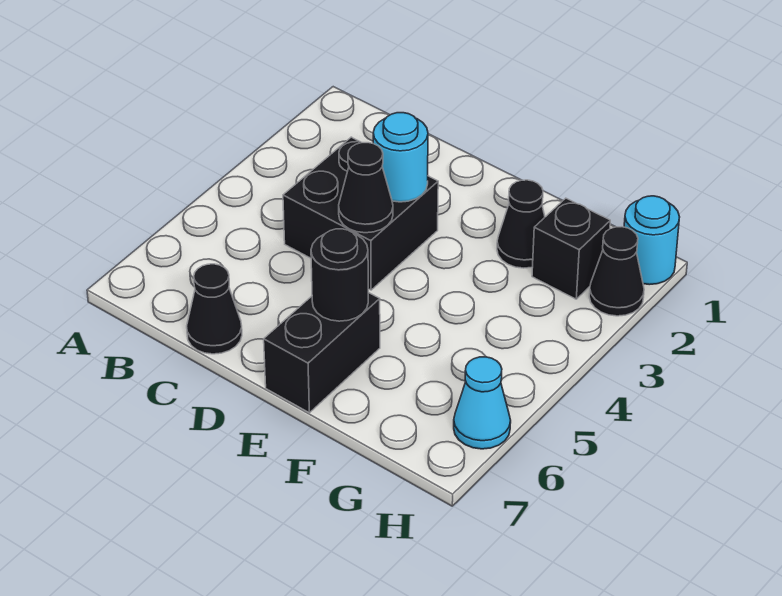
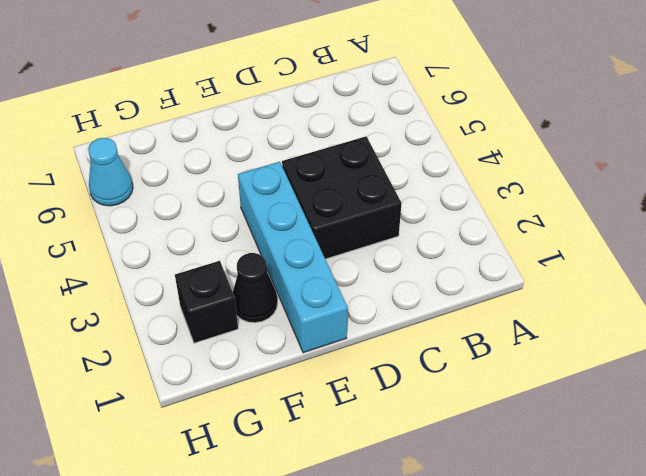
cyan 1x4 brick [238,162,348,353] -> none
none -> black 1x1 cone [187,264,242,354]
none -> black 1x2 brick [264,292,380,413]

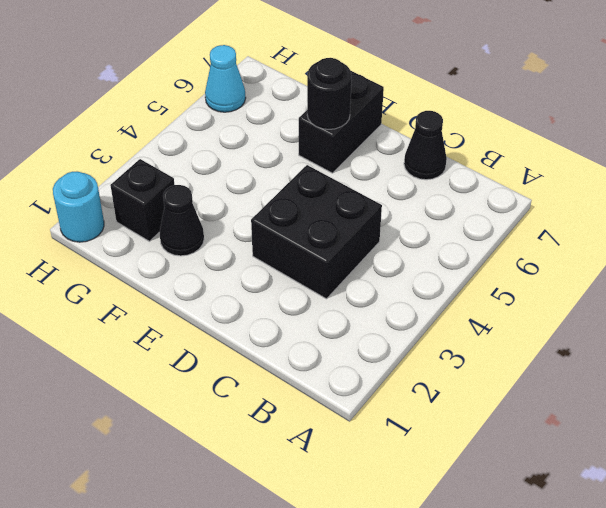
none -> black 1x1 cone [589,227,644,316]
none -> cyan 1x1 round brick [373,113,428,202]

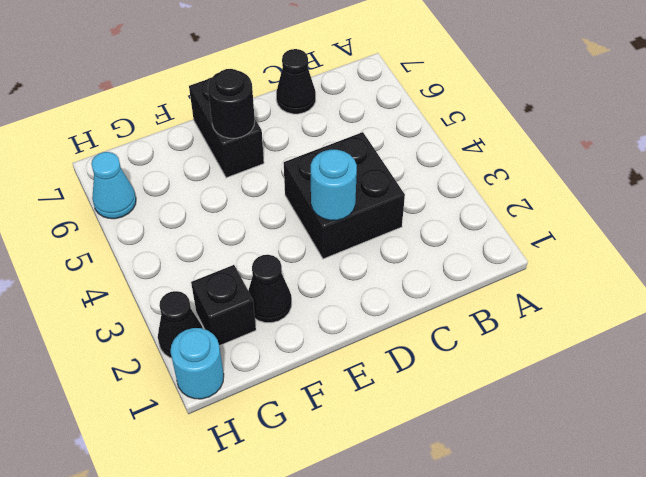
none -> black 1x1 cone [339,143,393,233]

